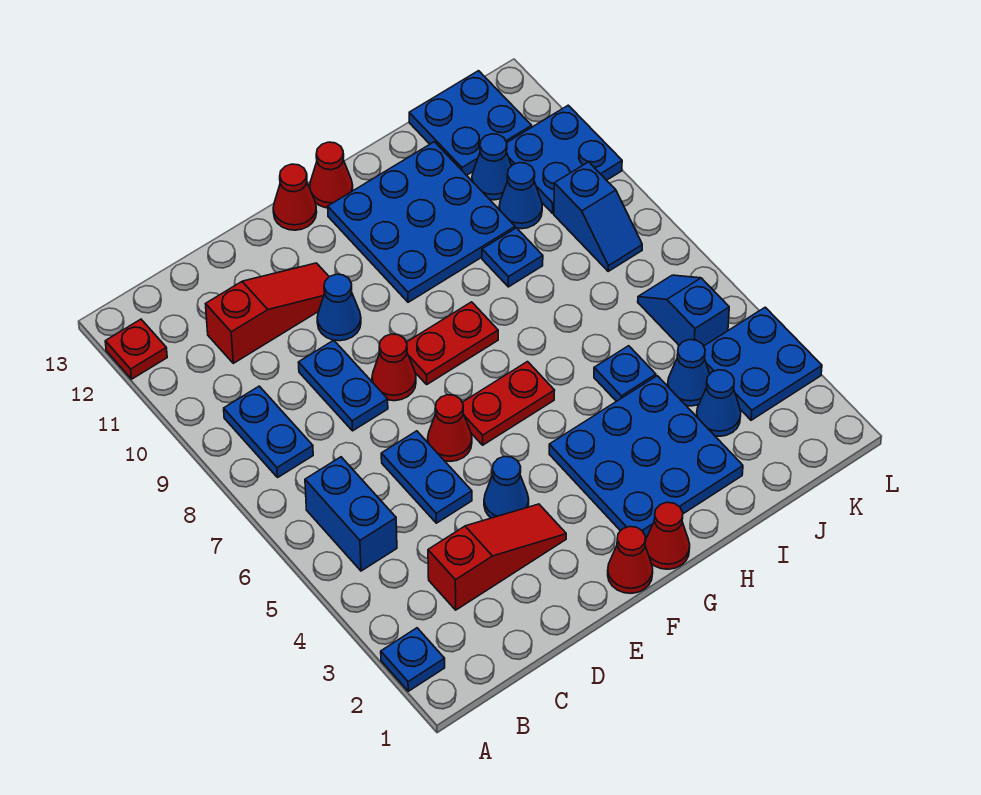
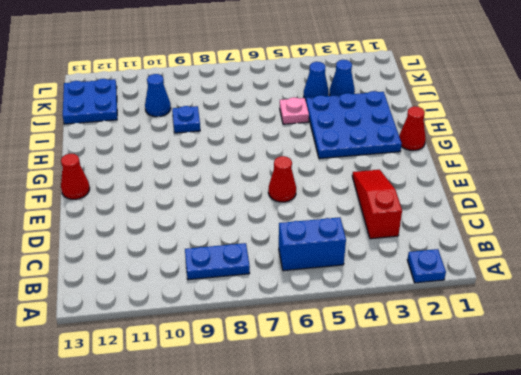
pink 1x1 plate [280,97,309,124] -> blue 1x1 plate [594,346,656,401]
none -> red 1x1 plate [105,319,167,379]
none -> red 1x3 slope [206,263,329,363]
none -> blue 1x2 plate [381,431,472,523]
none -> blue 1x2 plate [298,340,388,431]

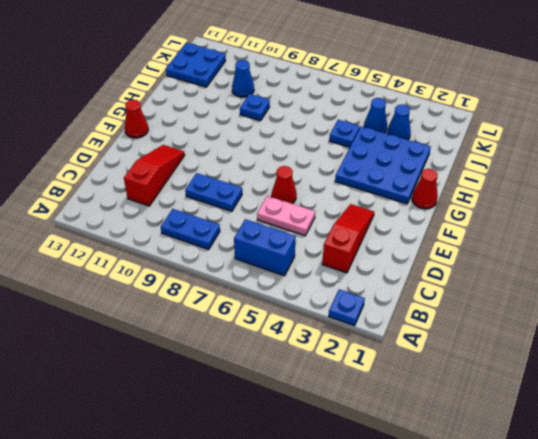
pink 1x2 plate [257,196,315,236] -> blue 1x2 plate [381,431,472,523]
none -> red 1x1 plate [105,319,167,379]
none -> blue 1x1 cone [484,456,529,518]
none -> red 1x1 cone [372,334,416,401]
none -> blue 1x1 cone [317,274,361,341]

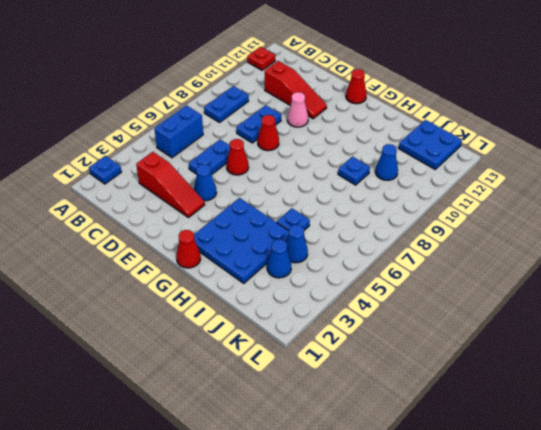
pink 1x1 cone [287,92,308,127] -> blue 1x1 cone [317,274,361,341]
none -> red 1x1 cone [608,527,653,593]
none -> red 1x2 plate [462,362,555,445]
none -> red 1x2 plate [406,302,498,384]
none -> blue 3x3 plate [328,142,515,302]

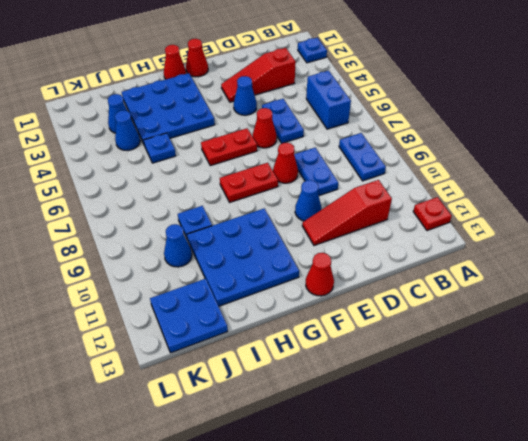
none -> red 1x1 cone [310,142,353,208]
none -> blue 1x1 cone [472,134,511,200]
none -> blue 2x2 plate [704,307,822,420]
none -> blue 1x2 slope [638,275,729,346]

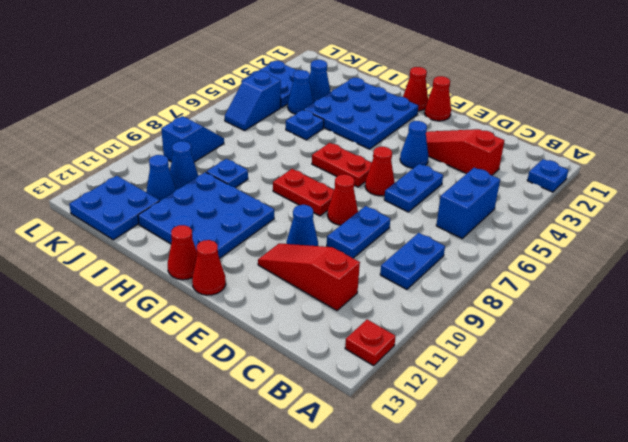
none -> blue 2x2 plate [506,105,622,213]

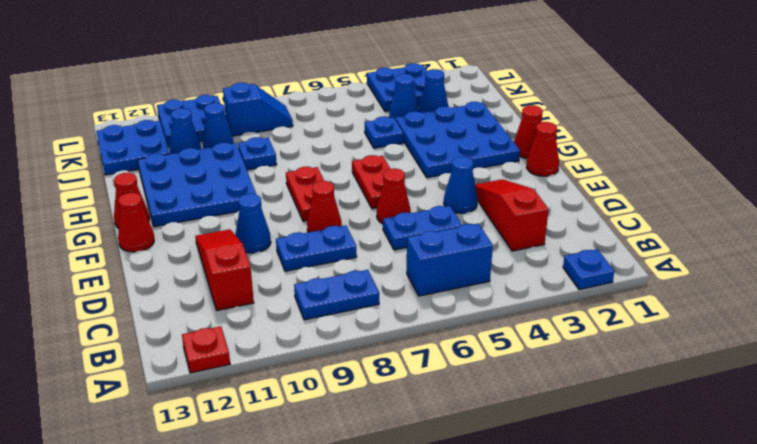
none -> blue 1x2 slope [638,275,729,346]

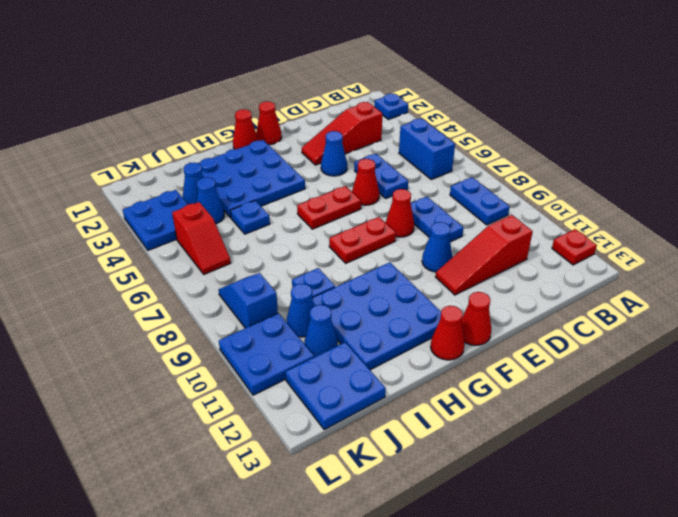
red 1x2 slope [172,202,231,274] -> blue 1x2 slope [638,275,729,346]

